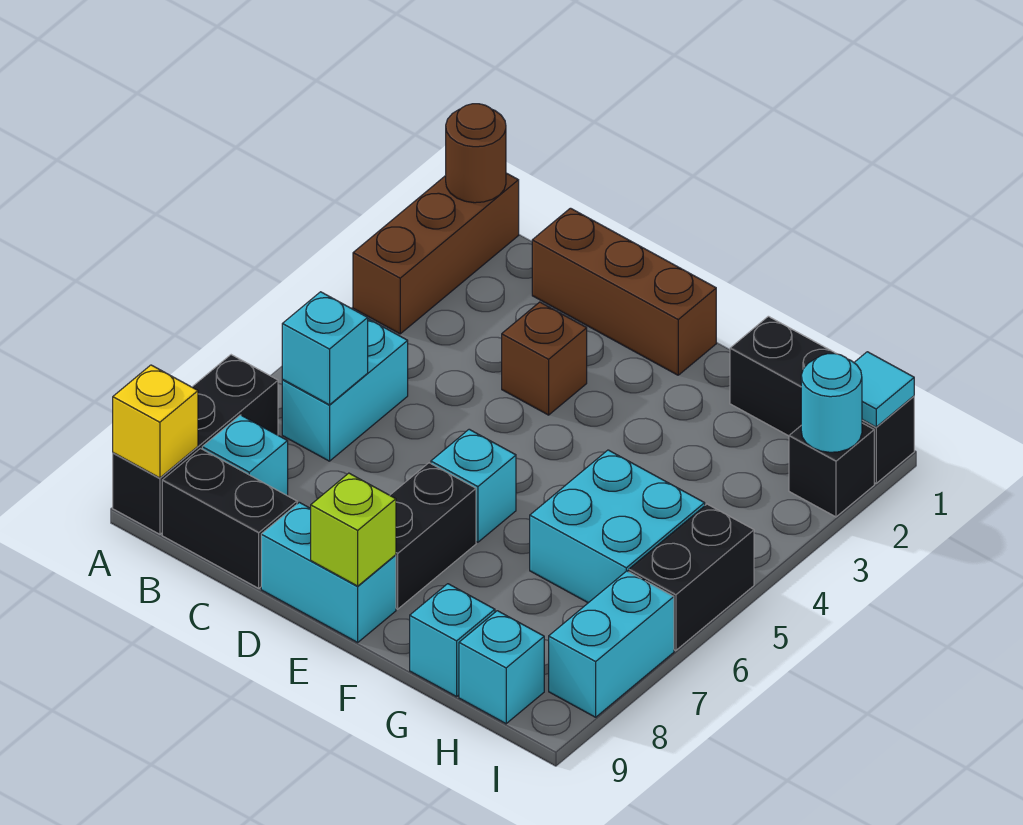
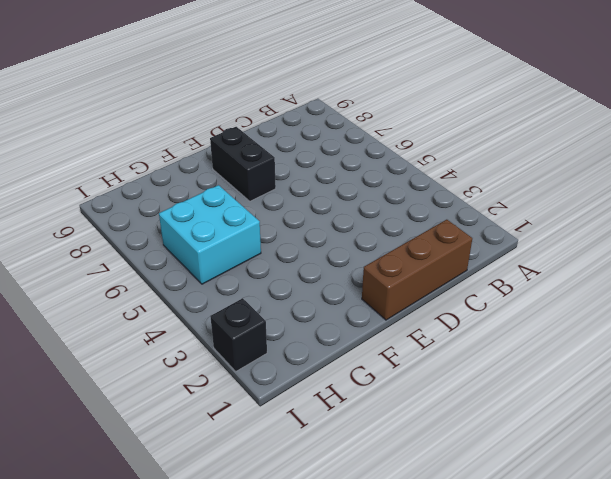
none -> brown 1x3 brick [353,173,519,334]
none -> black 1x3 brick [113,355,278,534]
none -> cyan 1x2 brick [282,319,408,461]

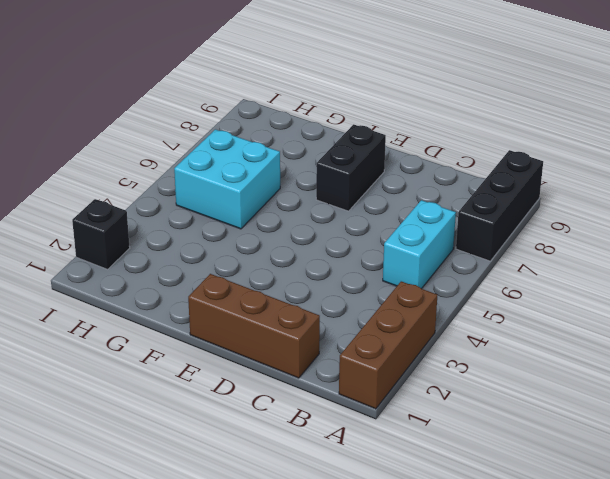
none -> cyan 1x1 brick [202,415,288,496]
none -> black 1x2 brick [162,448,297,588]
none -> brown 1x1 brick [502,302,587,415]

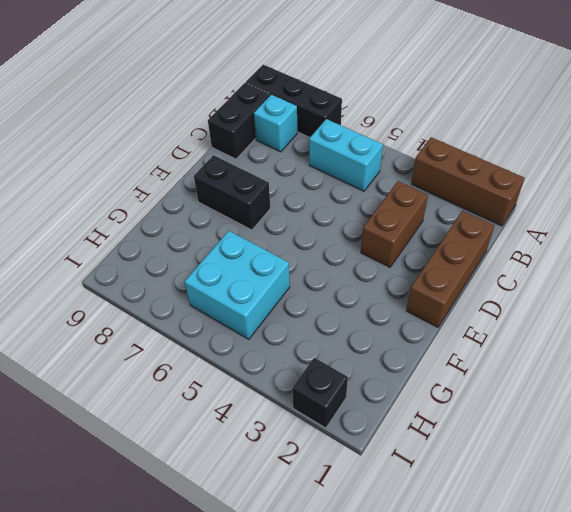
brown 1x2 brick [361,181,428,267] -> brown 1x1 brick [502,302,587,415]
none -> cyan 1x2 brick [261,502,396,642]
none -> cyan 1x1 brick [431,429,516,542]
none -> black 1x3 brick [730,316,914,483]

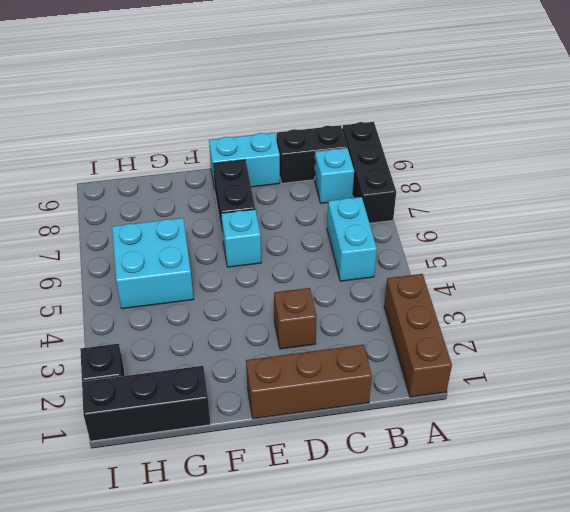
none -> cyan 1x1 brick [410,584,495,697]
none -> cyan 1x1 brick [459,611,544,724]
none -> black 1x2 brick [629,504,754,651]

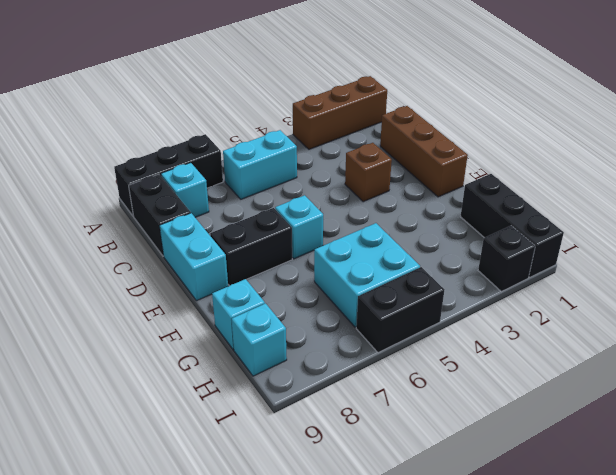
none -> cyan 1x2 brick [549,571,674,717]
none -> brown 1x1 round brick [446,104,506,203]
none -> yellow 1x1 brick [113,365,198,478]

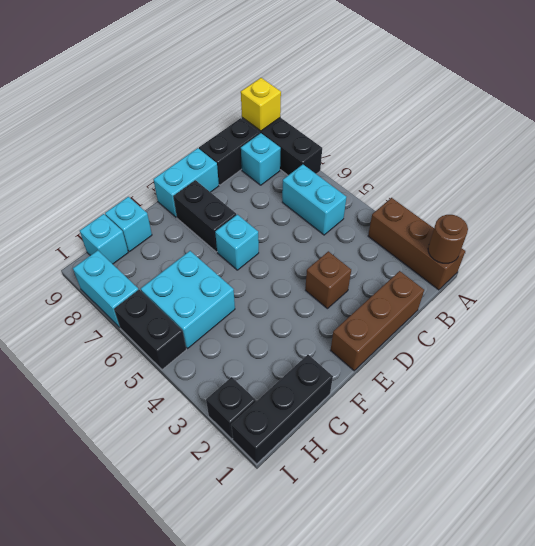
none -> cyan 1x1 brick [282,292,368,405]
none -> lime 1x1 brick [311,473,396,586]
none -> cyan 1x1 tile [854,352,914,427]

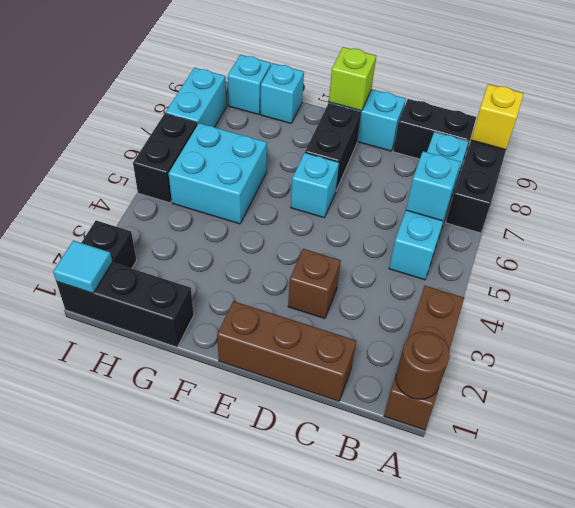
none -> cyan 1x1 round brick [801,354,862,452]

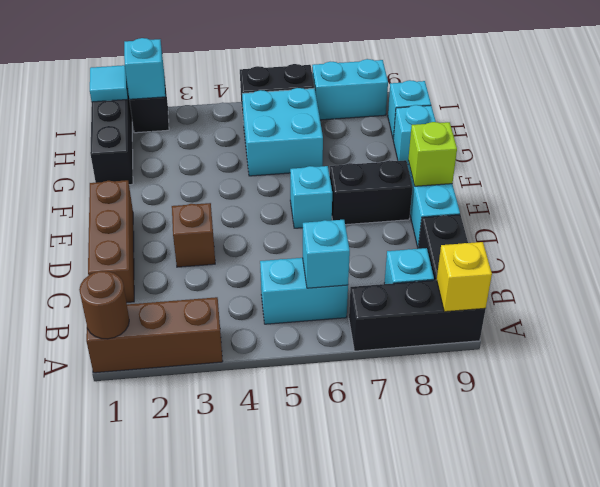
cyan 1x1 brick [124,38,165,99] -> cyan 1x1 round brick [801,354,862,452]

